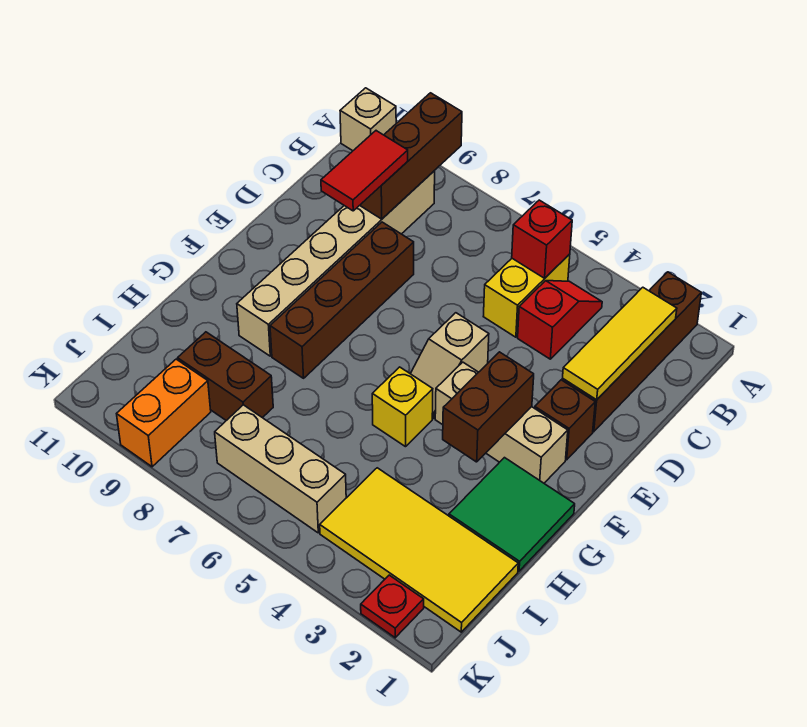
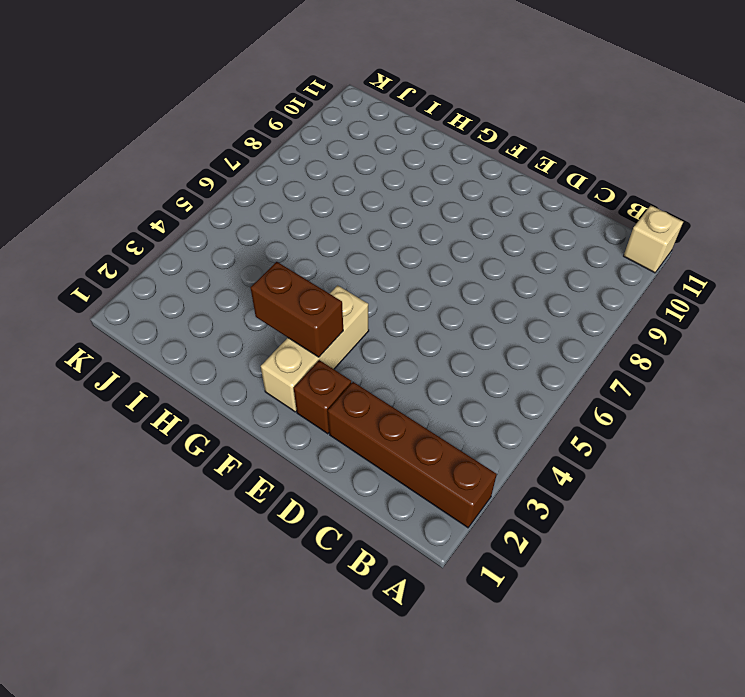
none -> red 1x2 slope [518,281,602,359]
none -> yellow 1x2 brick [483,254,570,337]
none -> tan 1x6 brick [237,171,435,356]

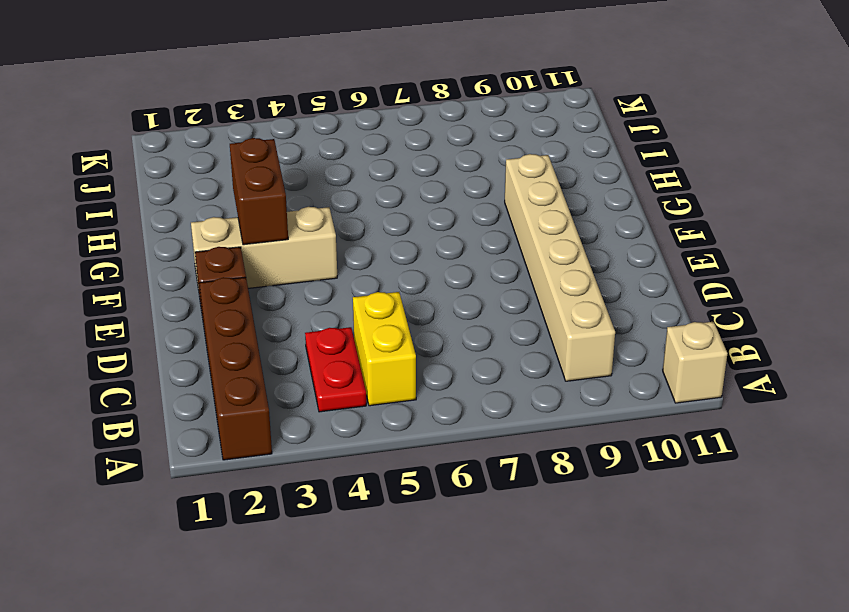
red 1x2 plate [305,327,366,412] -> red 1x2 slope [518,281,602,359]
none -> brown 1x4 brick [270,222,414,378]
none -> tan 1x2 slope [410,313,489,419]
none -> green 2x2 tile [449,458,575,571]

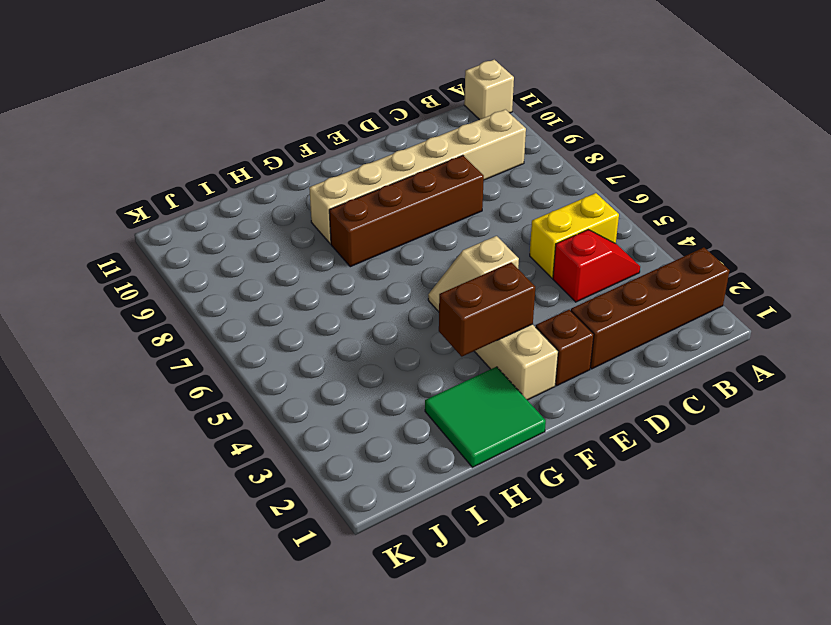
none -> yellow 1x1 brick [372,367,433,447]
none -> yellow 2x4 tile [320,468,518,632]
none -> brown 1x2 brick [178,332,273,421]

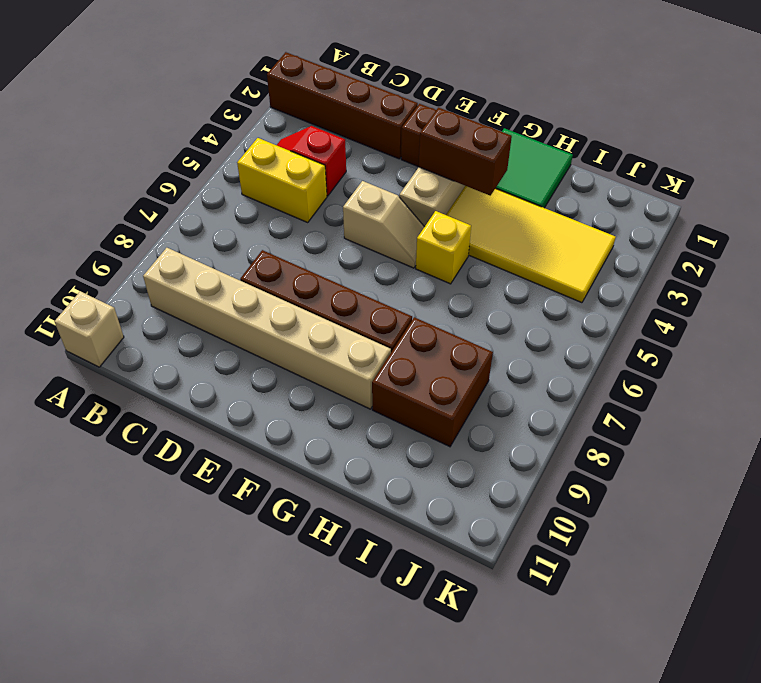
yellow 2x4 tile [446,186,616,303] -> yellow 2x4 tile turned to [320,468,518,632]
brown 2x2 brick [372,317,493,447] -> brown 1x2 brick [178,332,273,421]
none -> tan 1x3 brick [215,405,346,533]
none -> orange 1x2 brick [117,359,211,467]
none -> red 1x1 plate [361,575,424,638]

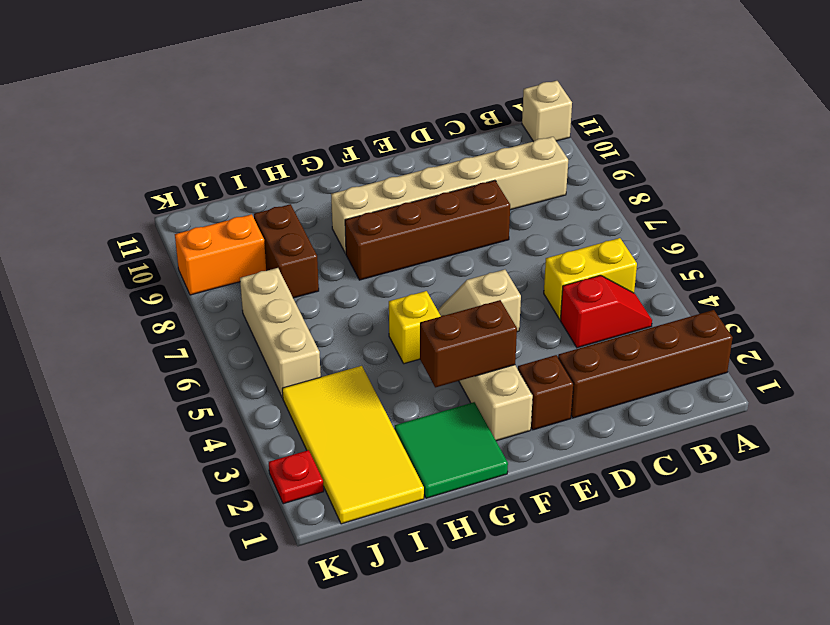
none -> brown 1x3 brick [360,93,462,219]
none -> yellow 1x3 tile [563,287,677,400]
none -> red 1x1 brick [512,200,572,278]

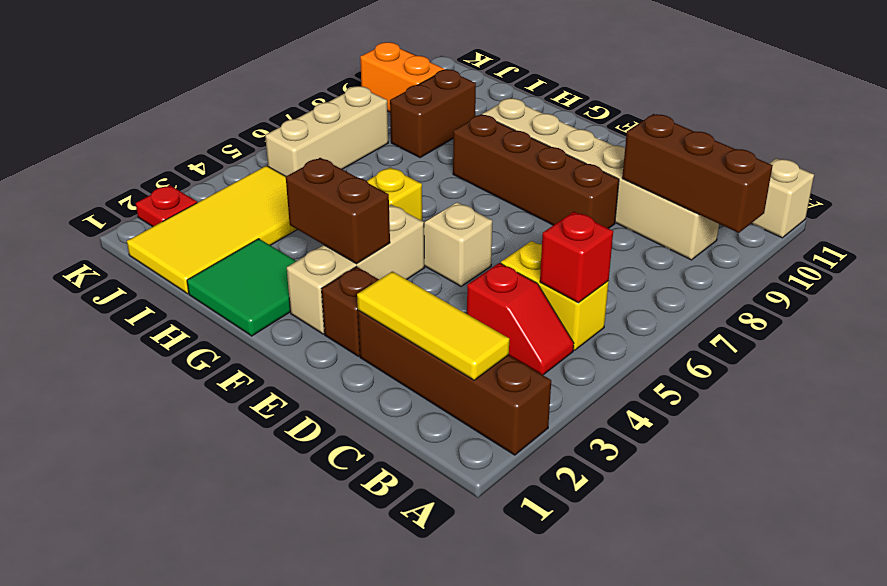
none -> red 1x2 tile [321,131,408,211]

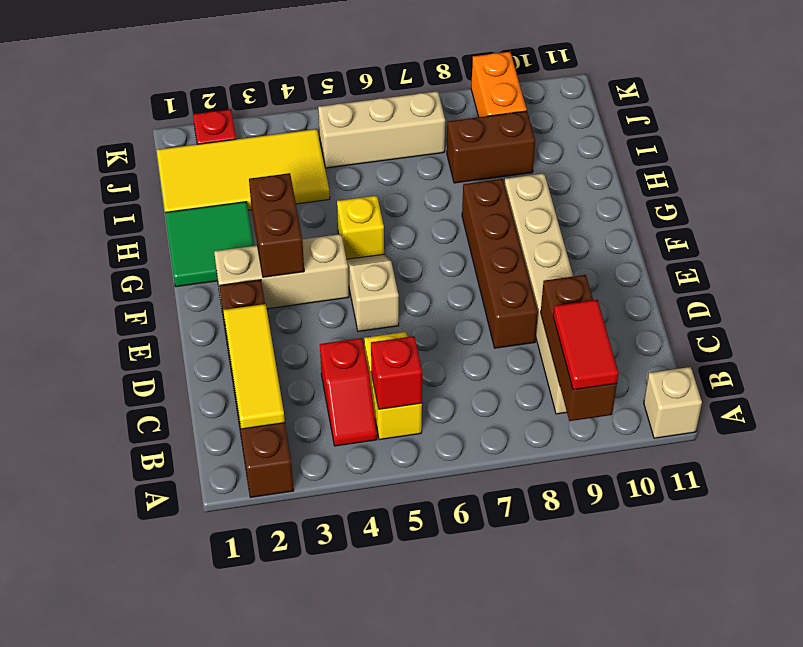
red 1x2 tile [553,300,619,390] -> red 1x2 tile moved to [321,131,408,211]

